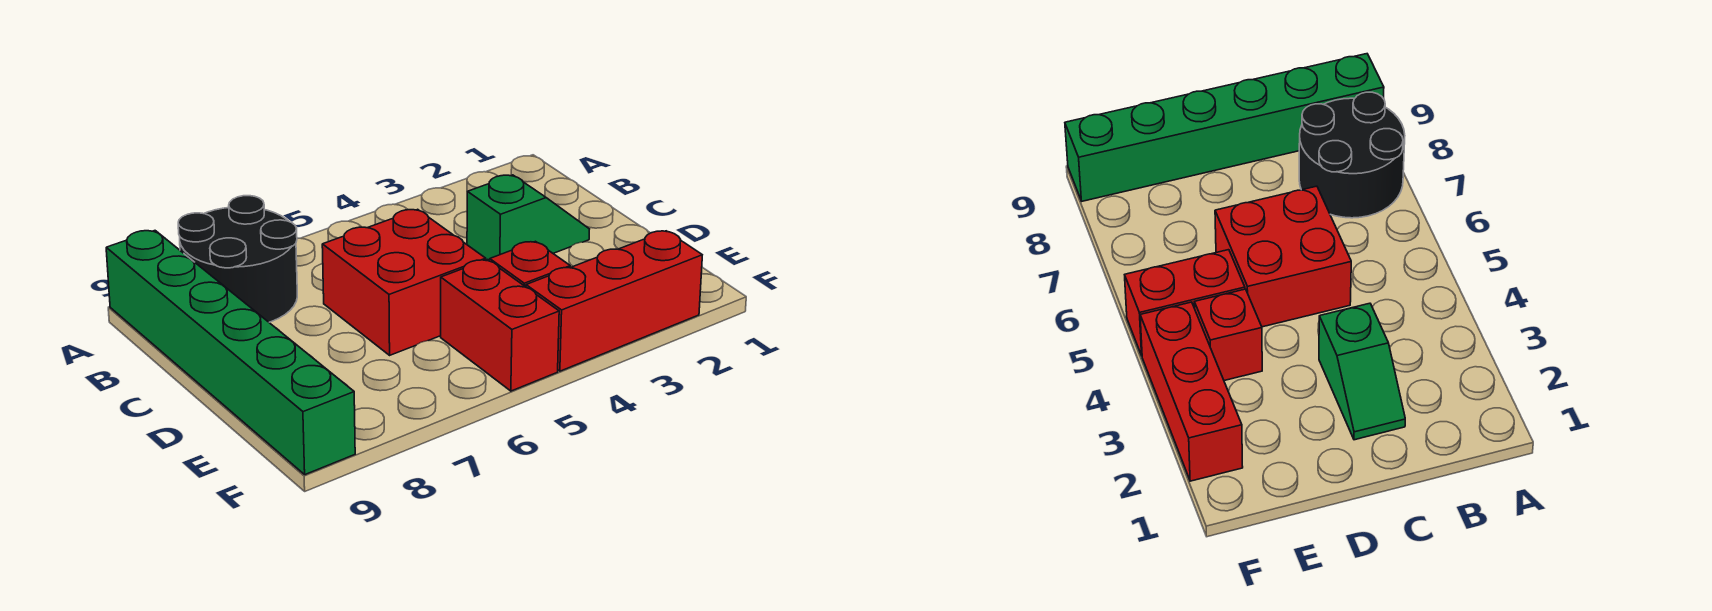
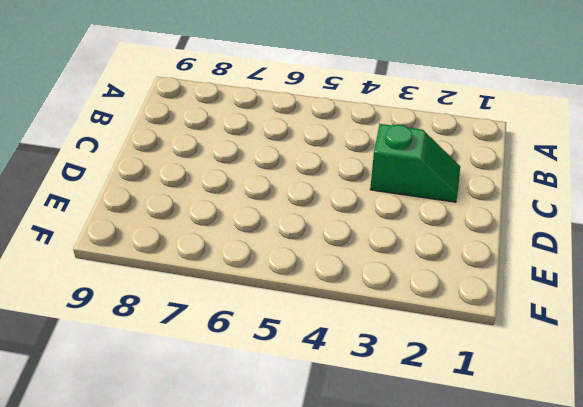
none -> black 2x2 round brick [178,196,297,322]
none -> green 1x6 brick [106,231,355,475]

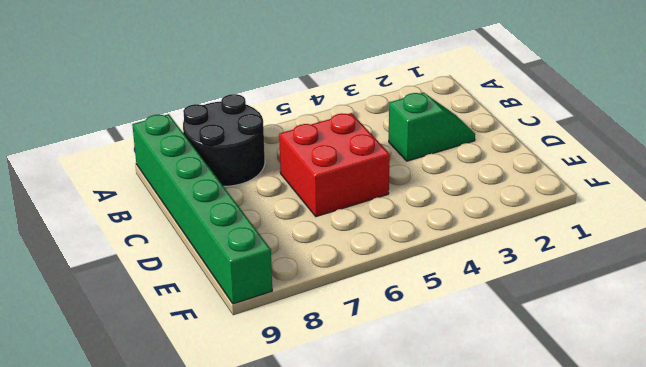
none -> red 1x1 brick [490,241,570,287]
none -> red 1x2 brick [441,260,559,391]

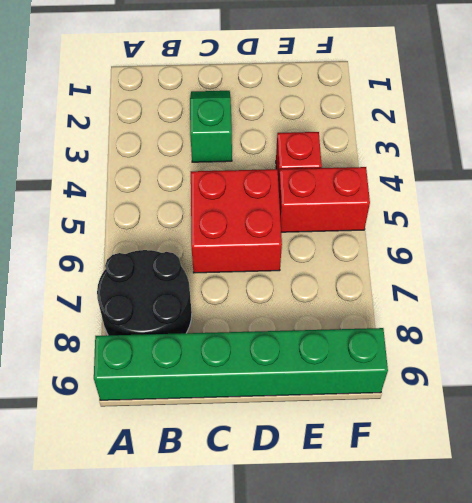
none -> red 1x3 brick [526,231,702,371]

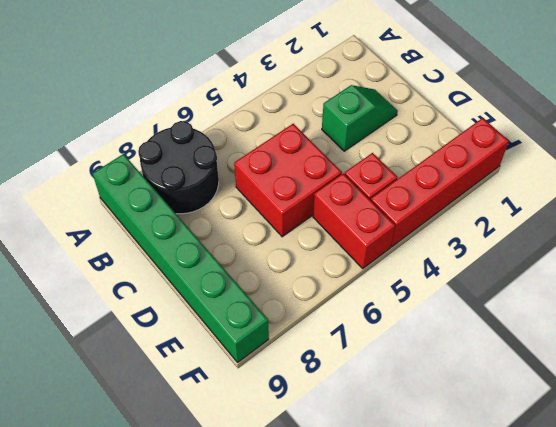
red 1x4 brick [371,118,509,247] -> red 1x3 brick [526,231,702,371]

